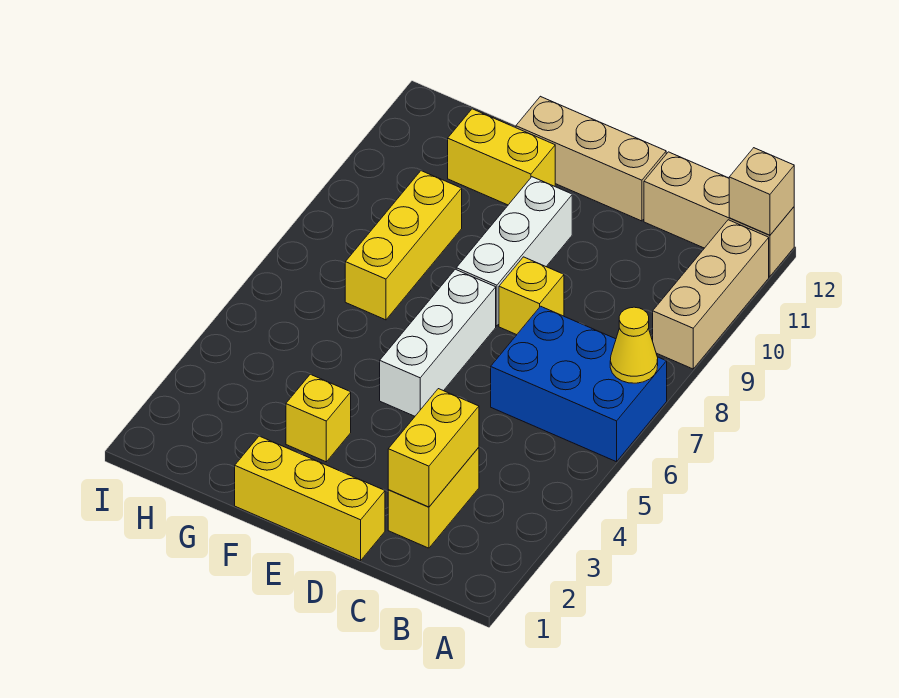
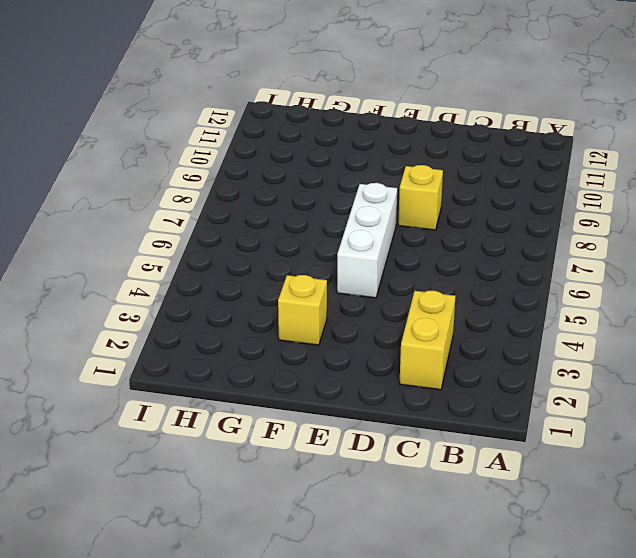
none -> blue 2x3 brick [491,306,667,462]
none -> tan 1x3 brick [653,220,769,369]
none -> tan 1x3 brick [644,152,794,276]

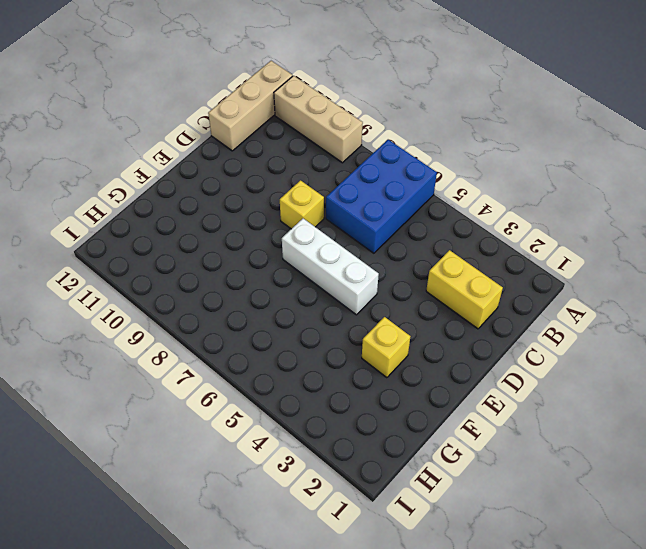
none -> yellow 1x3 brick [235,436,385,561]
none -> tan 1x3 brick [516,96,666,221]
none -> white 1x3 brick [456,177,572,326]

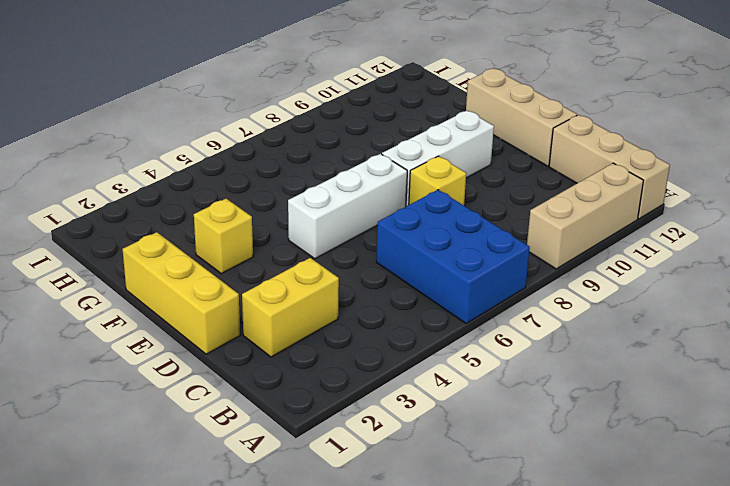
none -> yellow 1x2 brick [448,109,555,205]
none -> yellow 1x3 brick [345,171,462,320]
none -> yellow 1x1 cone [610,307,658,383]

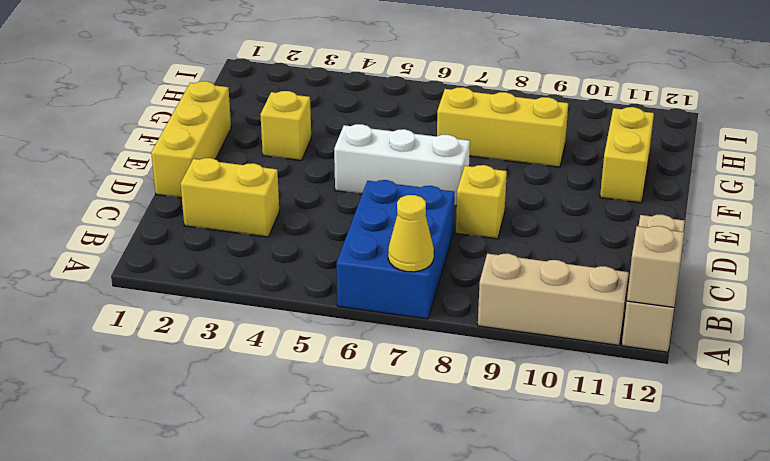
none -> tan 1x3 brick [516,96,666,221]
none -> white 1x3 brick [456,177,572,326]
none -> yellow 1x2 brick [388,389,479,507]

